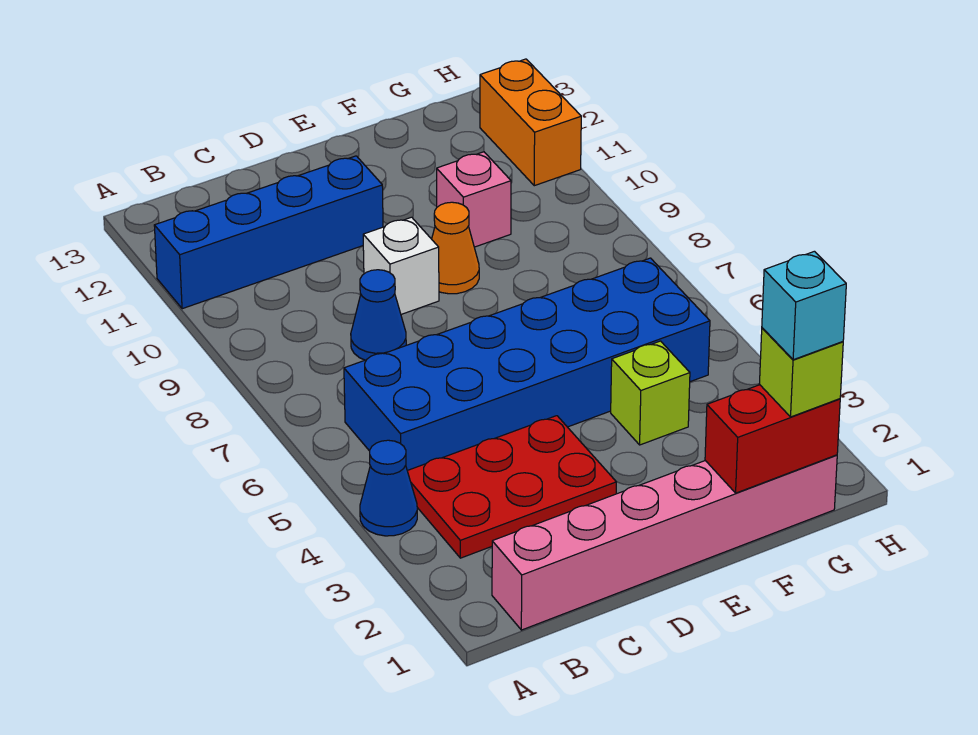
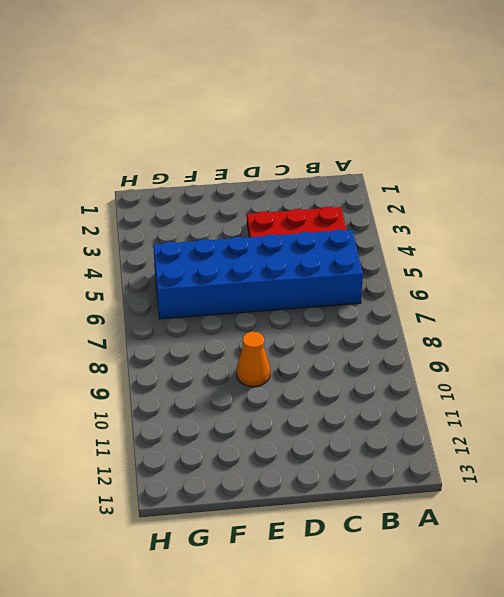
none -> blue 1x1 cone [360,440,417,536]
none -> blue 1x4 brick [154,156,383,309]
none -> pink 1x6 brick [492,455,837,630]

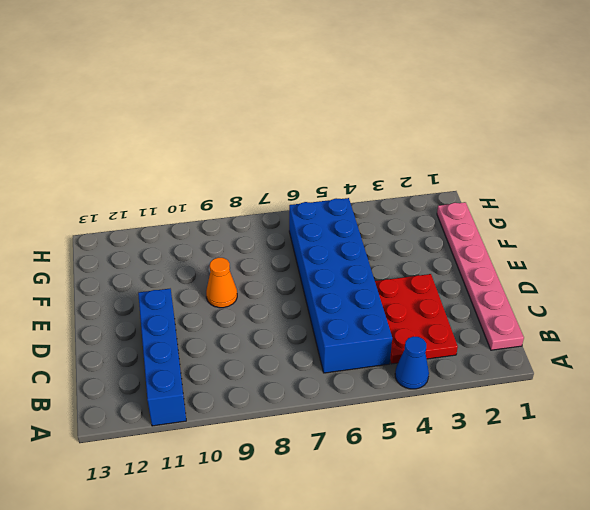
pink 1x6 plate [437,202,524,350] -> pink 1x6 brick [492,455,837,630]
none -> blue 1x1 cone [351,270,406,360]
none -> white 1x1 brick [363,217,439,314]
none -> lime 1x1 brick [611,341,690,445]

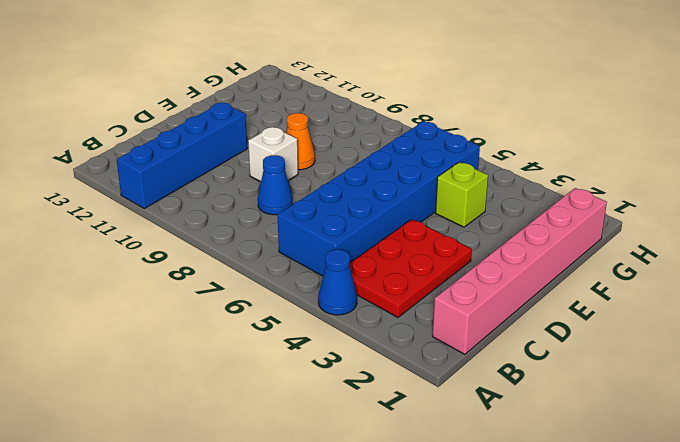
none -> pink 1x1 brick [437,152,511,247]
none -> orange 1x2 brick [480,59,581,186]
none -> red 1x2 brick [705,385,840,493]

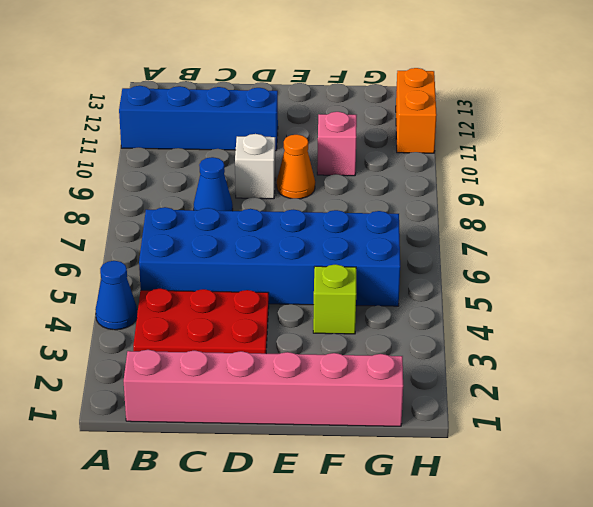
none -> red 1x2 brick [705,385,840,493]
none -> lime 1x1 brick [759,328,843,417]
none -> cyan 1x1 brick [762,251,846,360]

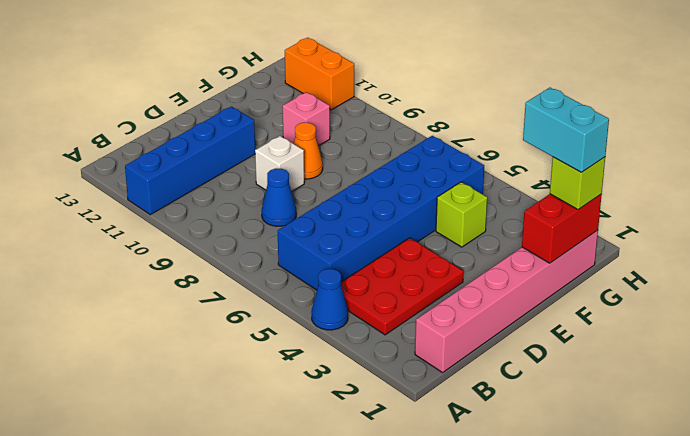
cyan 1x2 brick [523,88,609,172] -> cyan 1x1 brick [762,251,846,360]

